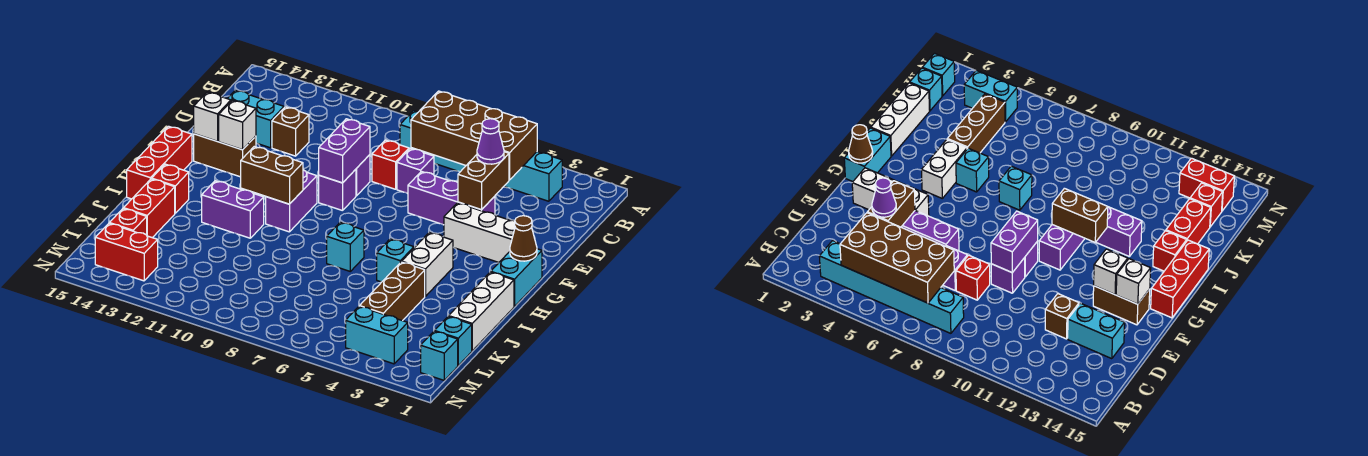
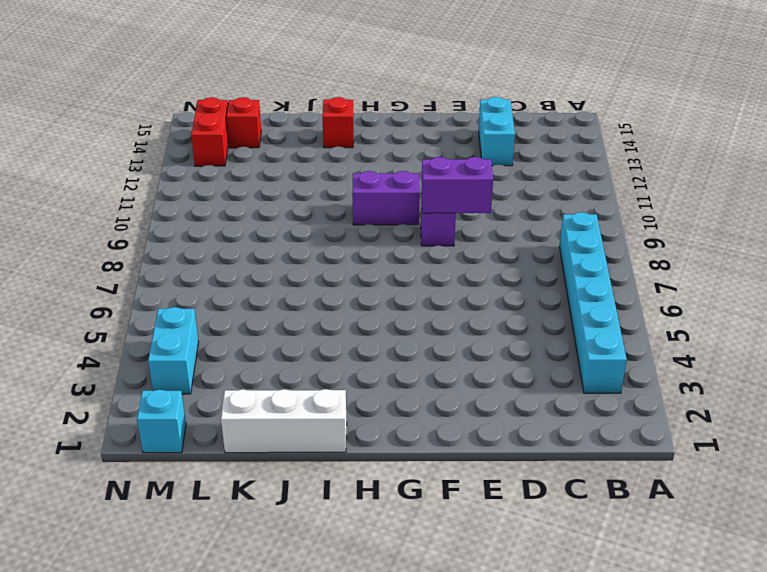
none -> purple 1x1 brick [397,148,434,194]
none -> red 1x1 brick [372,140,409,189]
none -> brown 1x1 brick [272,107,309,156]
none -> purple 1x3 brick [408,171,495,225]

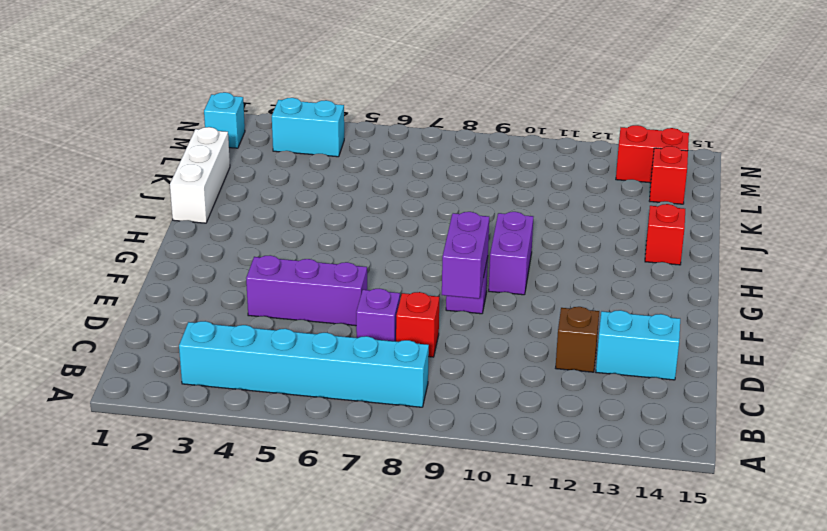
none -> purple 1x1 brick [356,155,370,196]
none -> white 1x3 brick [444,203,515,262]
none -> brown 1x2 brick [194,134,256,177]
none -> cyan 1x2 brick [491,249,542,307]

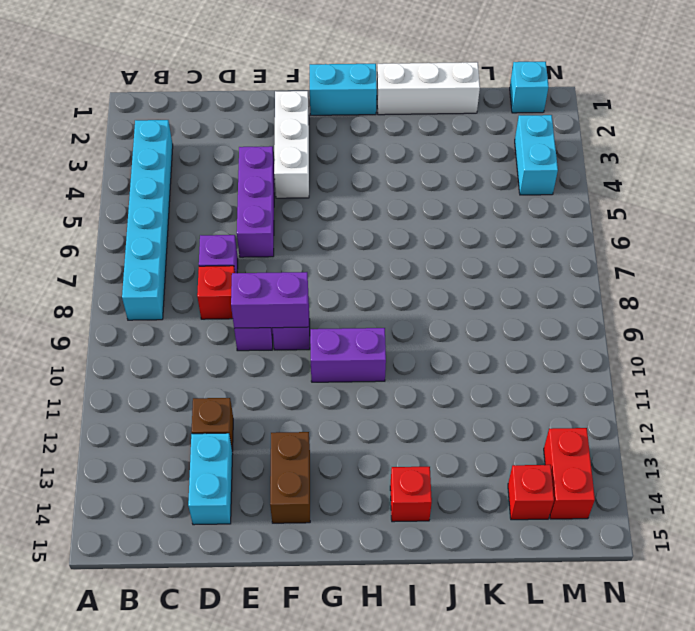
none -> red 1x3 brick [127,126,192,199]
none -> white 1x2 brick [402,232,453,296]
none -> cyan 1x1 brick [377,239,414,282]
none -> cyan 1x1 brick [327,222,364,271]

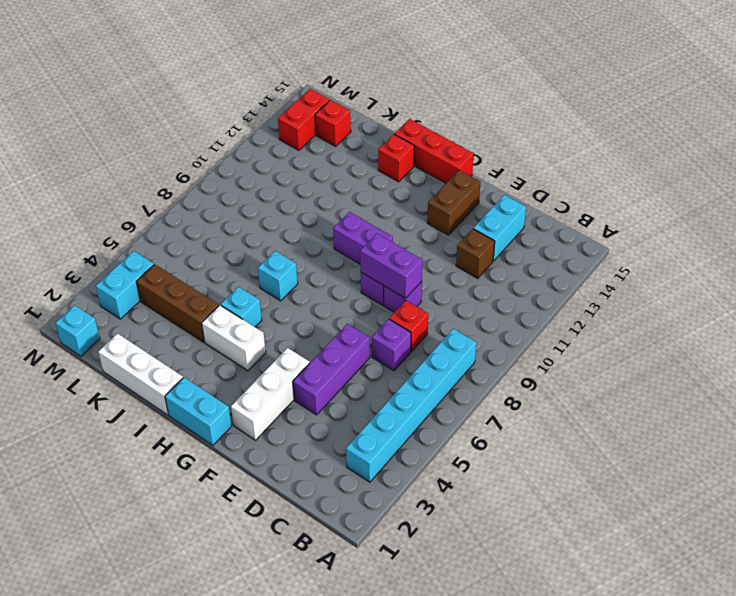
none -> purple 1x2 brick [202,181,264,238]
none -> red 1x2 brick [124,179,175,238]
none -> cyan 1x1 brick [435,316,472,365]
none -> brown 2x4 brick [411,91,537,180]

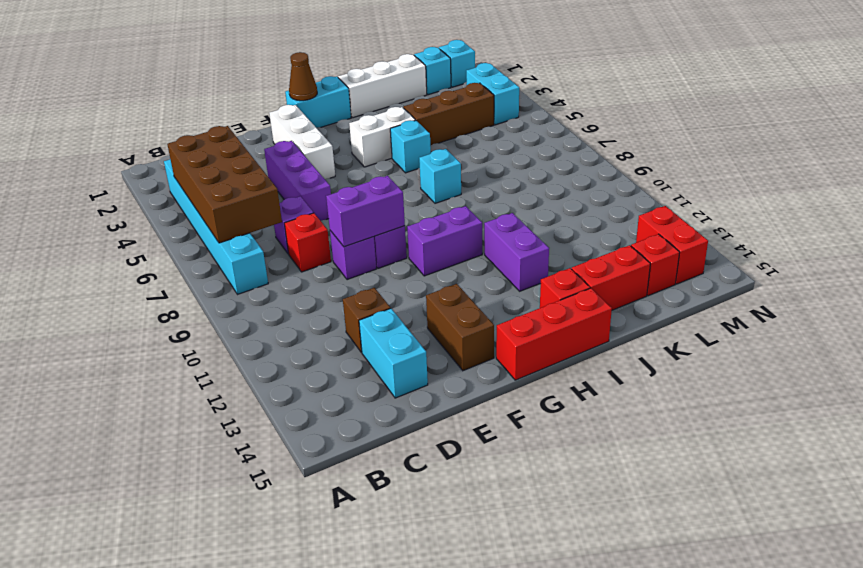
none -> brown 1x2 brick [458,152,509,210]
none -> white 1x1 brick [219,100,256,150]
none -> white 1x1 brick [194,92,231,141]
none -> brown 1x2 brick [241,147,303,204]

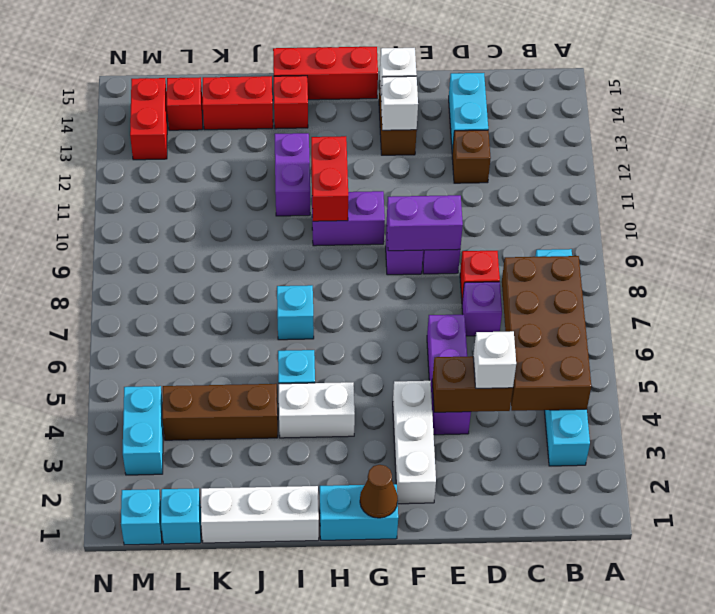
white 1x1 brick [473,331,516,388] -> purple 1x1 cone [477,119,504,164]
red 1x2 brick [311,136,348,221] -> brown 1x2 brick [241,147,303,204]

